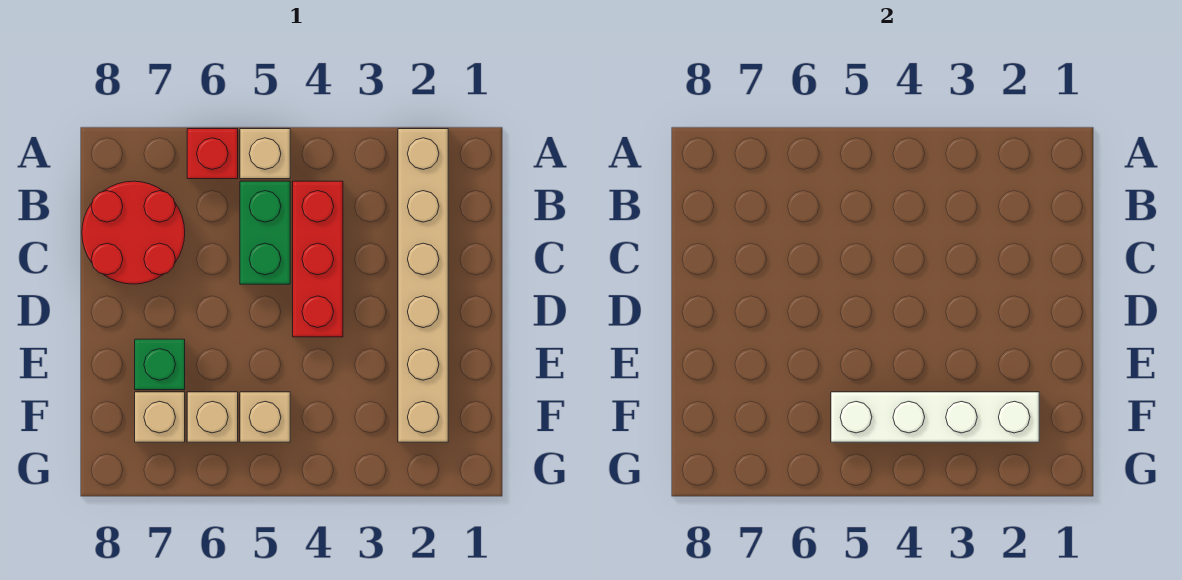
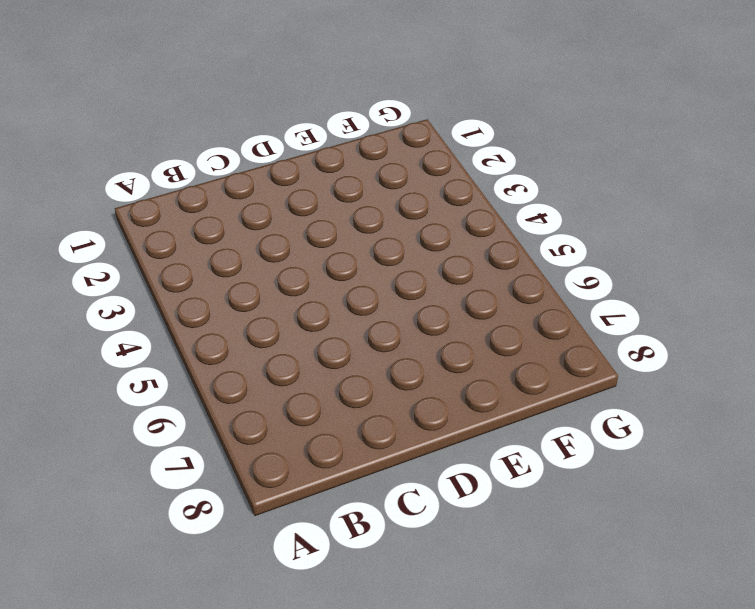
none -> tan 1x6 brick [398,129,448,442]
none -> tan 1x1 brick [240,129,290,179]

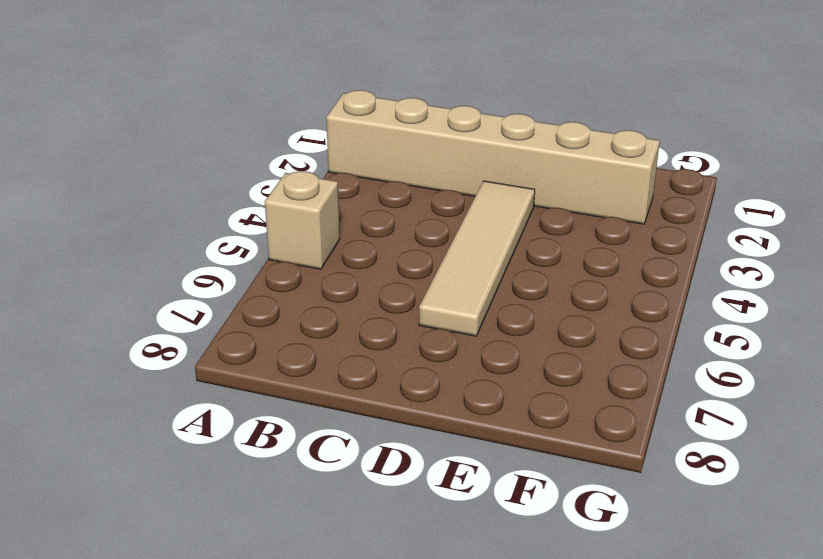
tan 1x4 tile [419,181,535,336] -> red 1x3 brick [293,181,343,337]
none -> red 1x1 brick [187,129,238,179]
none -> green 1x2 brick [240,181,290,284]

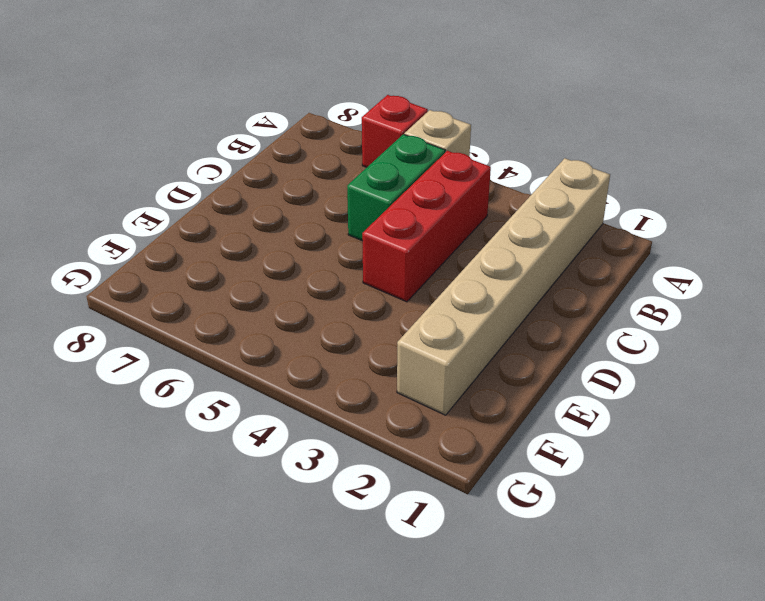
none -> red 2x2 round brick [82,181,185,284]
none -> green 1x1 brick [135,339,185,390]

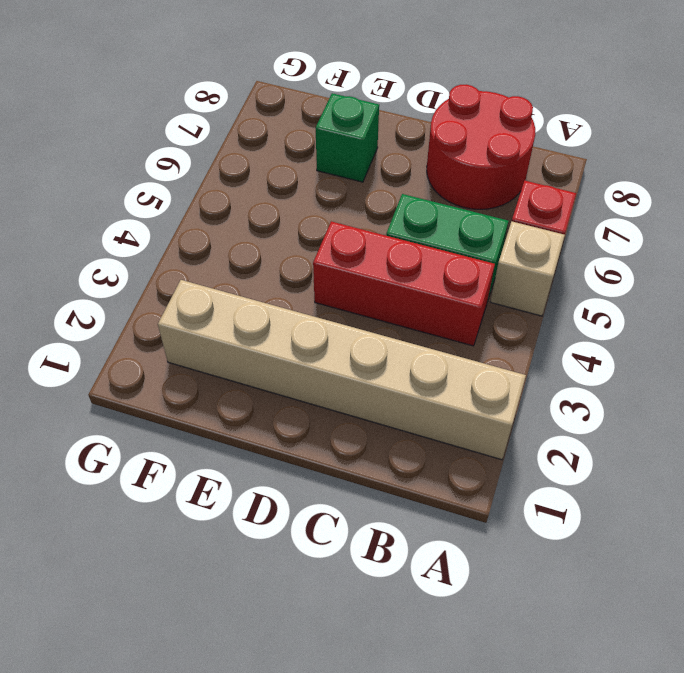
none -> tan 1x1 brick [240,392,290,442]
none -> tan 1x1 brick [187,392,238,442]

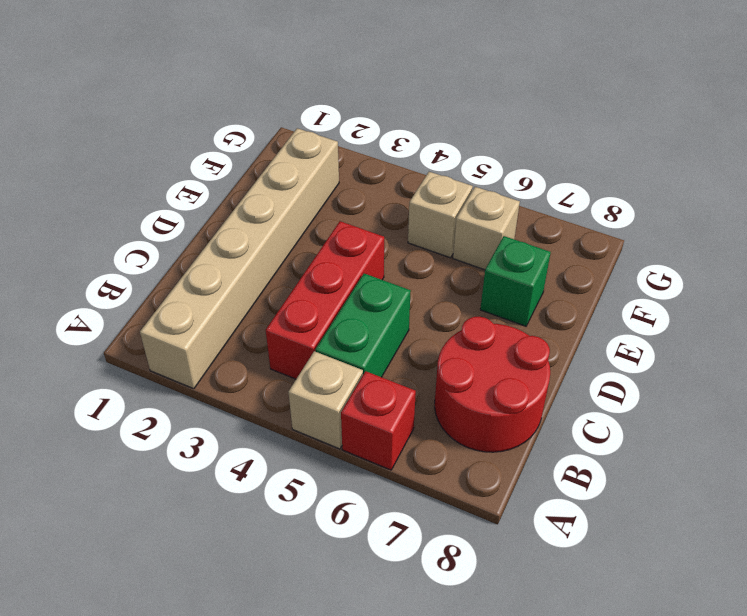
none -> tan 1x1 brick [135,392,185,442]
none -> white 1x4 brick [831,392,1039,442]

